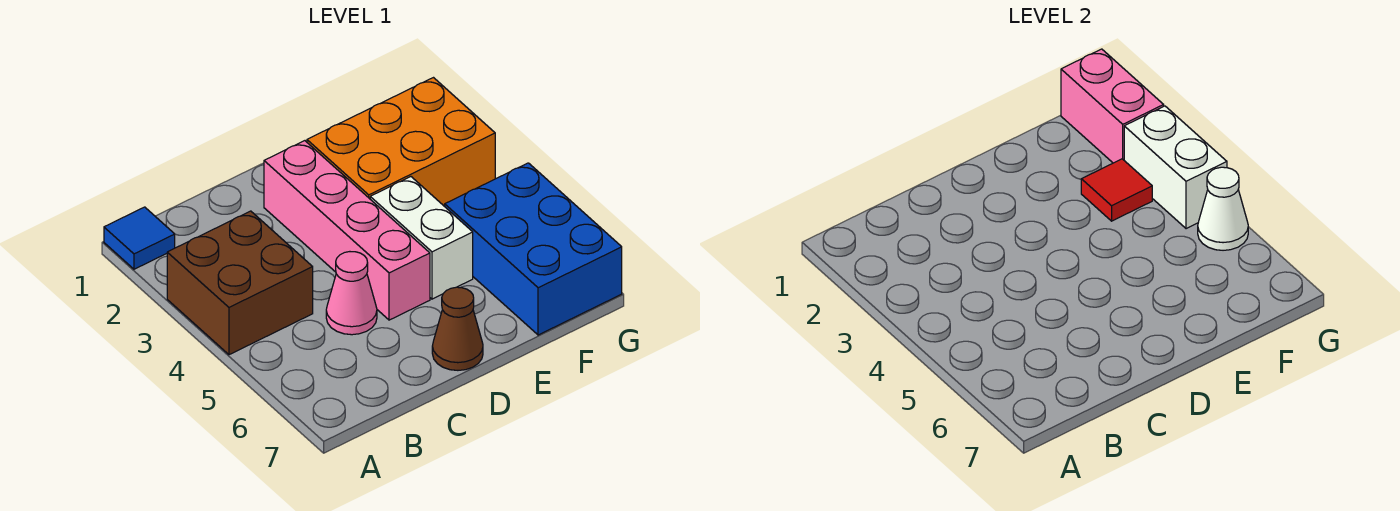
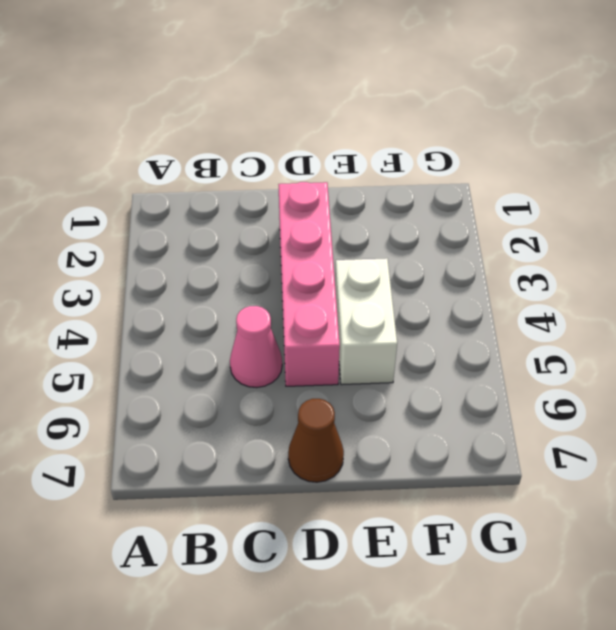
none -> blue 1x1 tile [104,207,175,269]
none -> brown 2x2 brick [167,211,313,355]
none -> orange 2x3 brick [307,78,495,206]

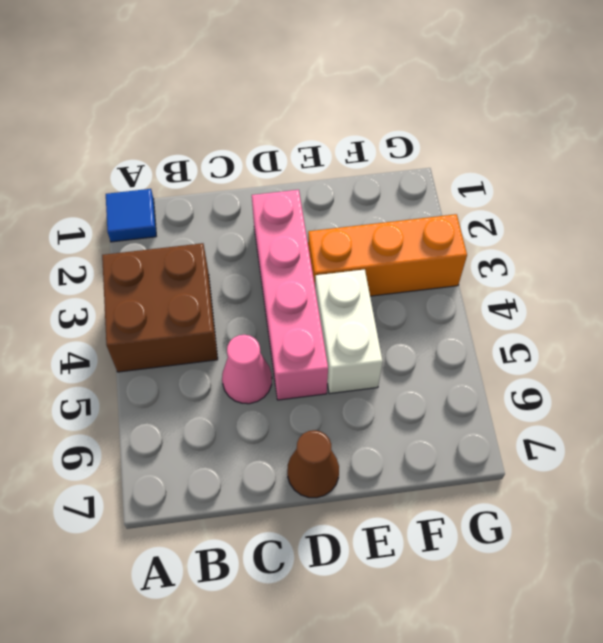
orange 1x3 brick [308,214,467,296] -> orange 2x3 brick [307,78,495,206]
none -> blue 2x3 brick [445,163,622,335]
none -> red 1x1 tile [1081,159,1152,221]
none -> pink 1x2 brick [1061,49,1164,163]

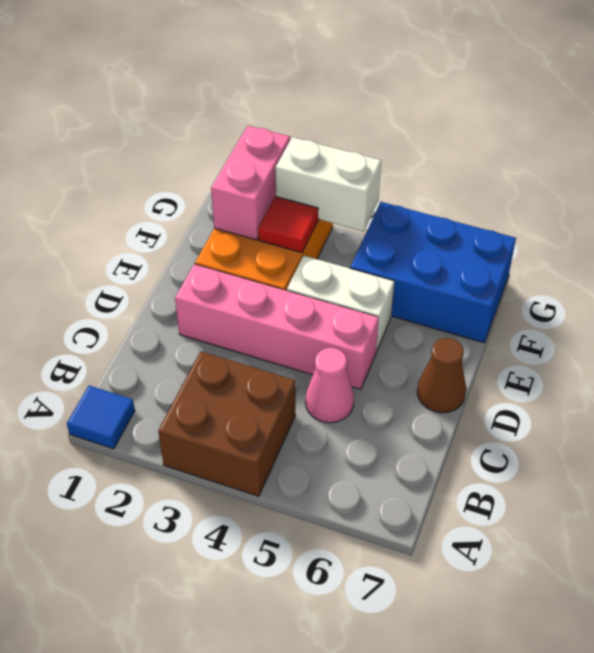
pink 1x2 brick [211,126,290,240] -> pink 1x2 brick turned to [1061,49,1164,163]
none -> white 1x1 cone [1198,167,1248,250]

